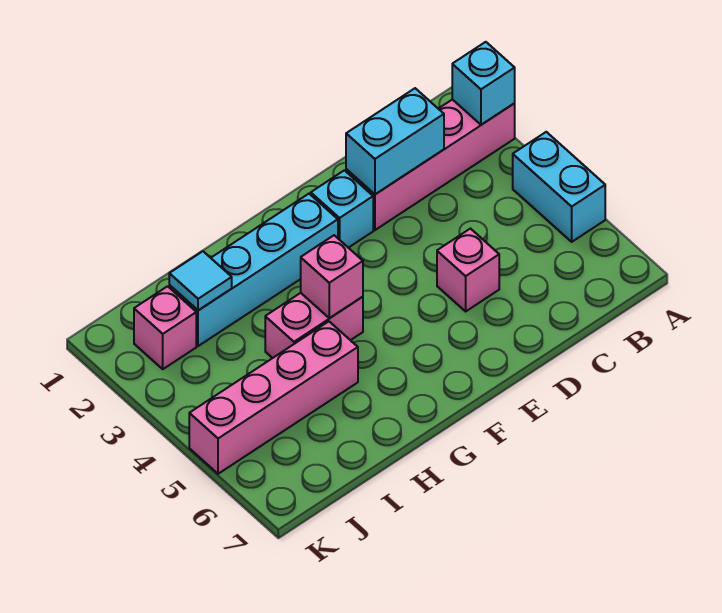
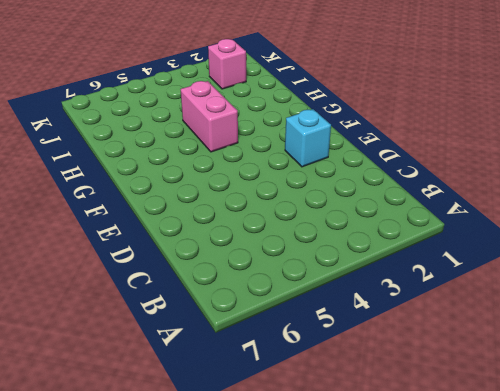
none -> pink 1x4 brick [346,99,515,230]
none -> cyan 1x2 brick [513,132,605,242]
none -> pink 1x1 brick [437,229,499,311]

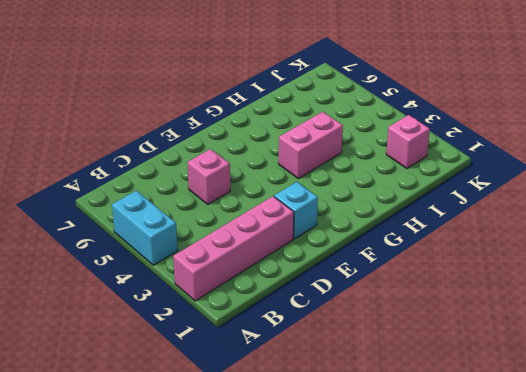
none -> cyan 1x4 brick [169,194,338,346]
none -> pink 1x4 brick [189,322,358,474]
none -> cyan 1x1 brick [452,42,515,125]

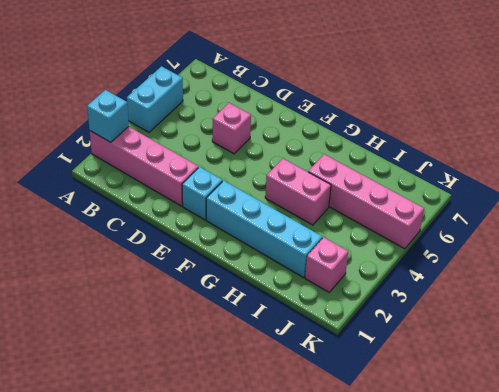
none -> cyan 1x2 brick [346,88,444,194]
none -> pink 1x1 brick [301,235,363,318]
none -> cyan 1x1 tile [169,251,232,310]

